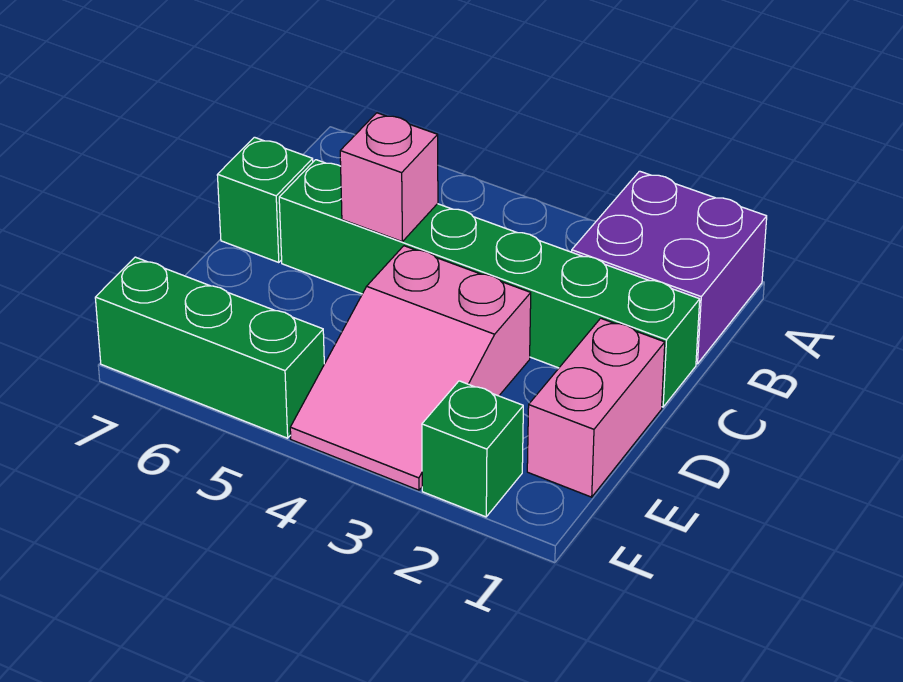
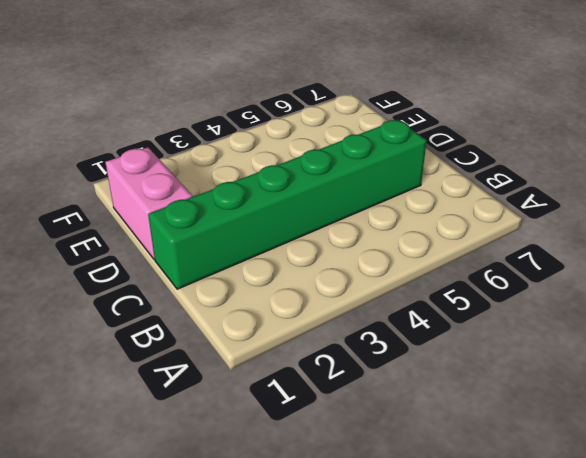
none -> purple 2x2 brick [572,171,767,364]
none -> green 1x1 brick [217,137,313,263]

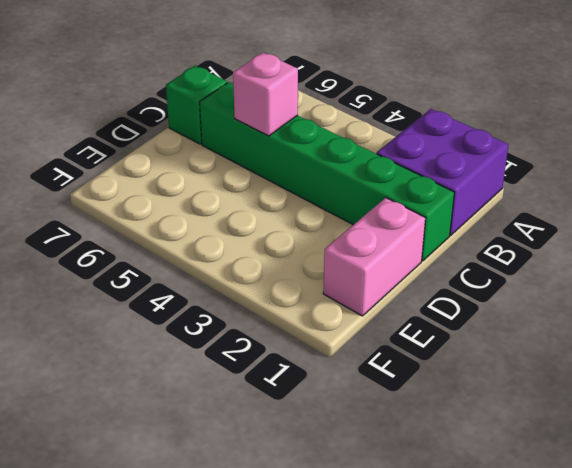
none -> pink 2x3 slope [290,246,531,490]
none -> green 1x1 brick [422,381,523,517]

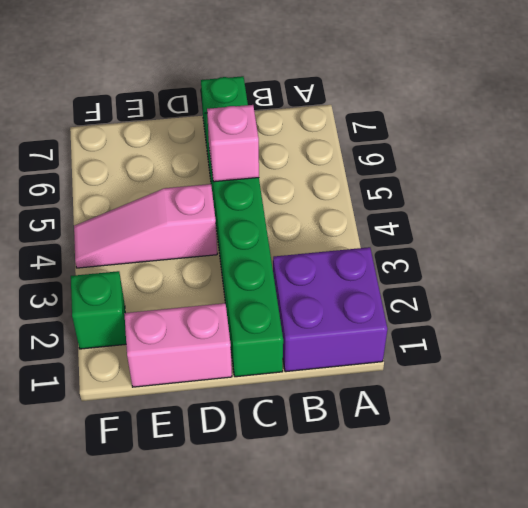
pink 1x3 slope [74,184,217,268] -> pink 2x3 slope [290,246,531,490]
none -> green 1x3 brick [95,257,324,438]

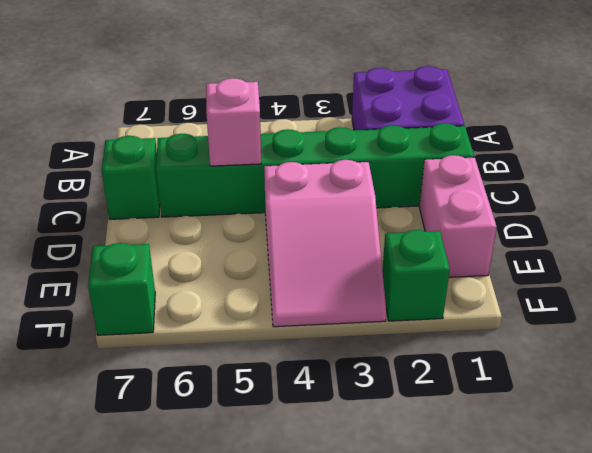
green 1x1 brick [88,243,155,335] -> green 1x3 brick [95,257,324,438]

